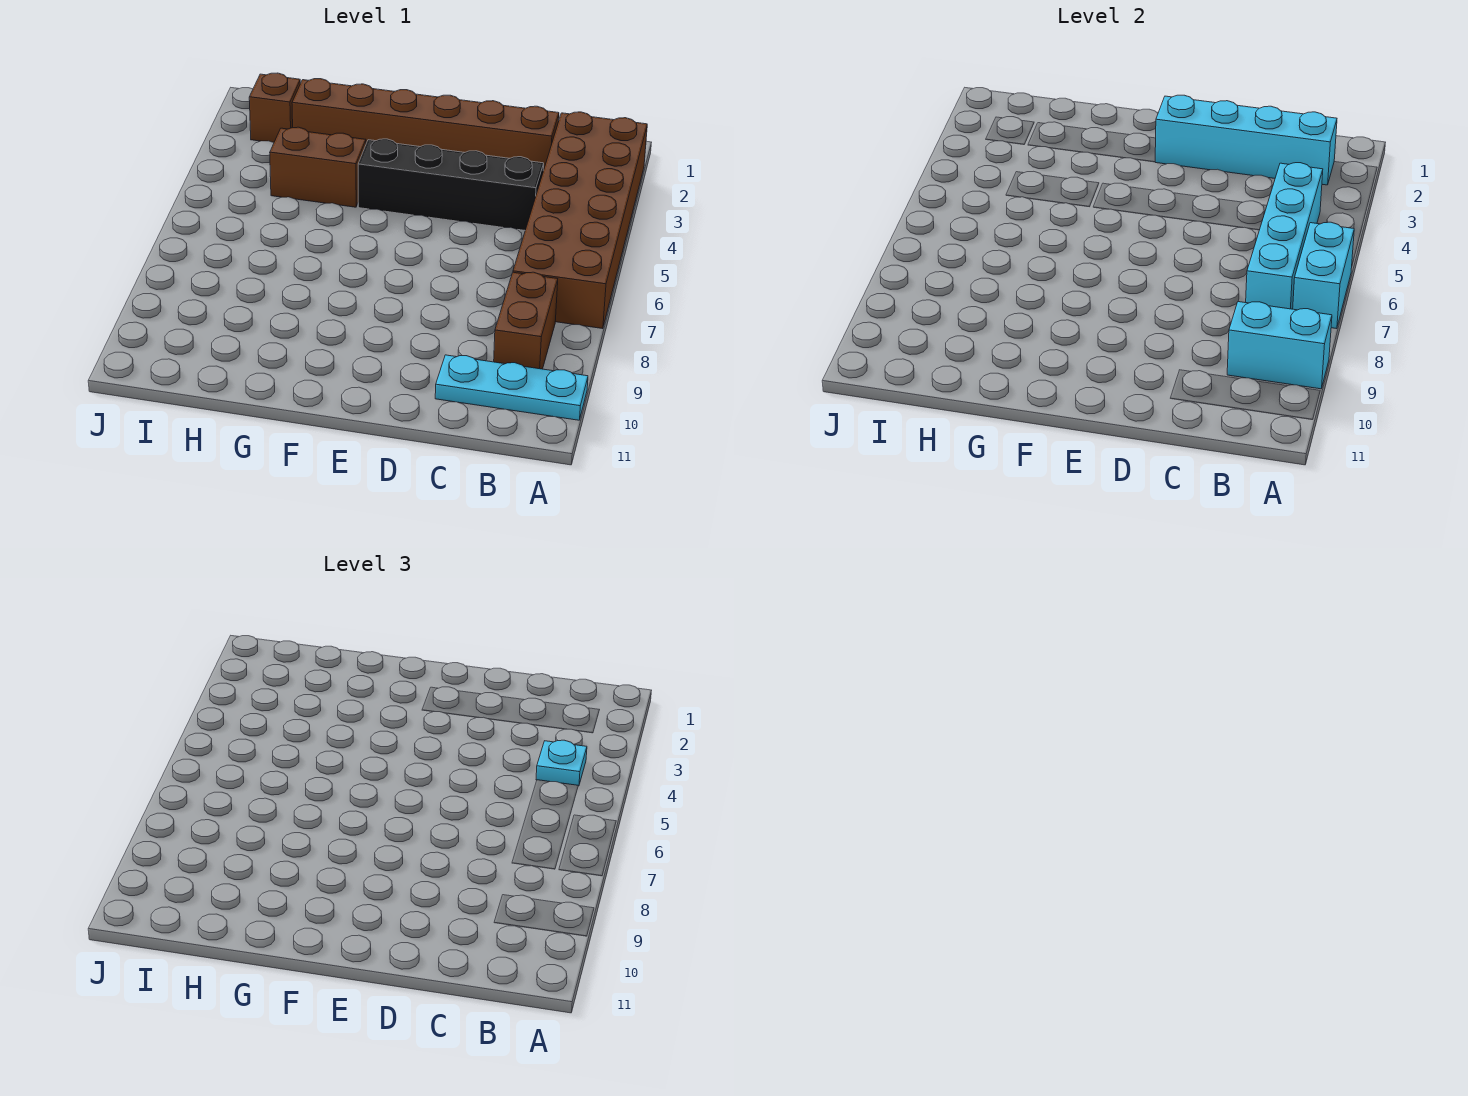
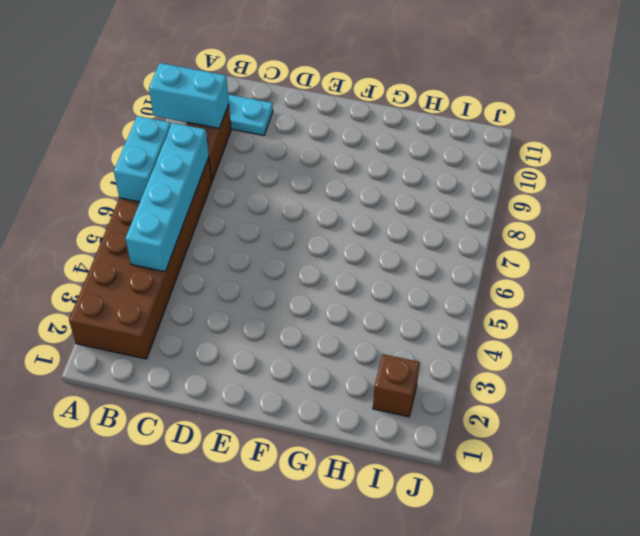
none -> brown 1x6 brick [292,79,559,171]
none -> black 1x4 brick [358,139,544,230]
none -> brown 1x2 brick [270,127,366,207]

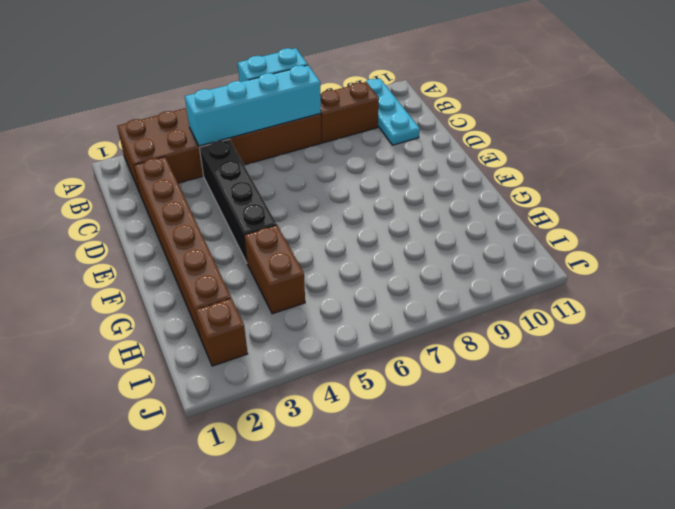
none -> cyan 1x2 brick [1227,302,1332,389]
none -> cyan 1x4 brick [1155,95,1337,185]
none -> cyan 1x1 plate [536,740,587,786]

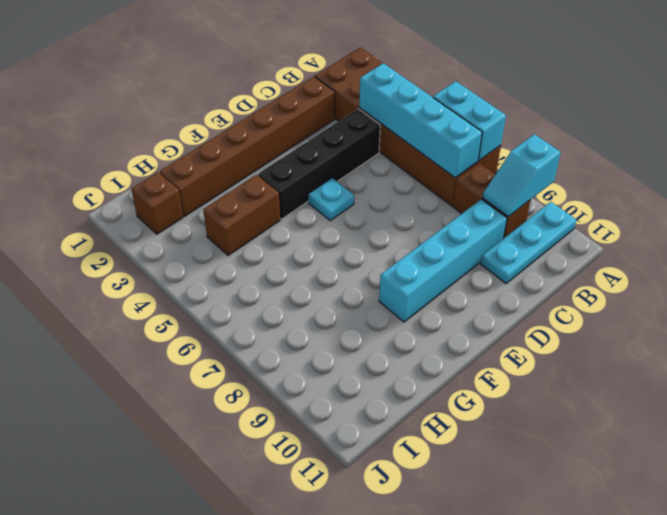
cyan 1x2 slope [483,134,561,217] -> cyan 1x2 brick [1227,302,1332,389]
cyan 1x4 brick [379,199,507,322] -> cyan 1x4 brick moved to [1155,95,1337,185]
cyan 1x1 plate [308,178,354,220] -> cyan 1x1 plate moved to [536,740,587,786]

